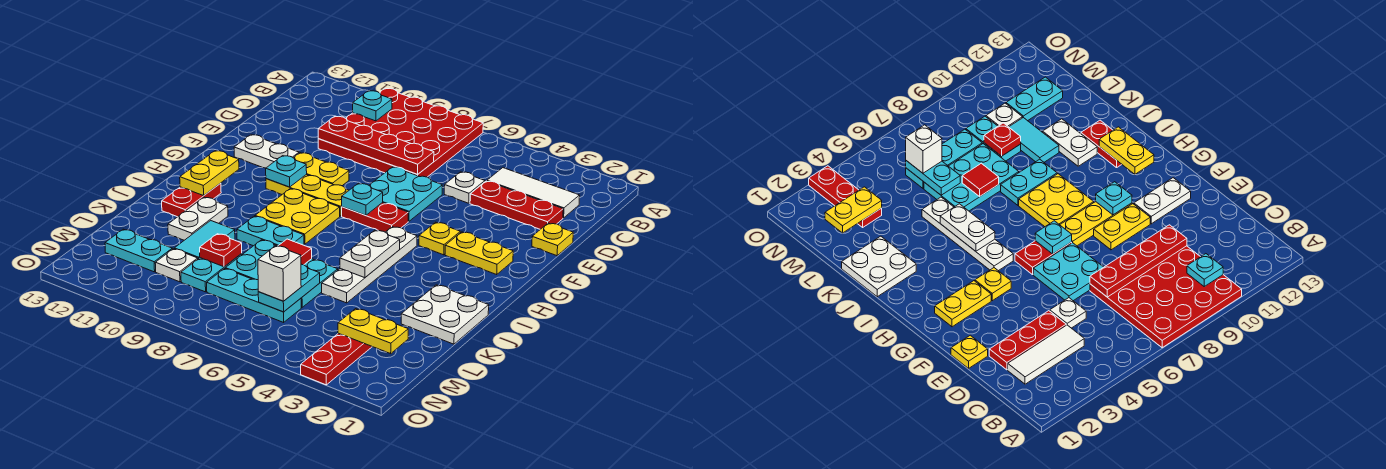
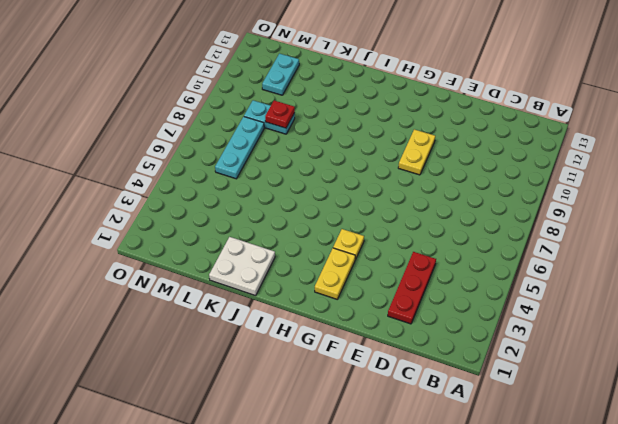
none -> red 4x4 plate [318,88,483,177]
none -> white 1x3 tile [487,168,580,218]
none -> white 1x1 plate [444,172,485,203]
none -> yellow 1x1 plate [532,223,573,256]

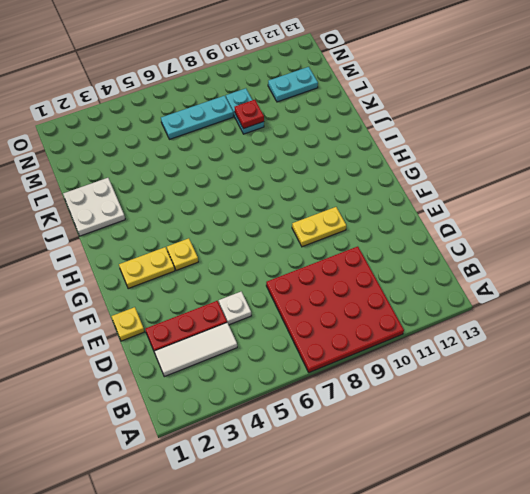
none -> cyan 2x2 plate [369,167,442,221]
none -> white 1x2 plate [234,135,299,168]
none -> red 1x2 plate [342,203,408,232]
none -> yellow 1x3 plate [266,175,349,216]

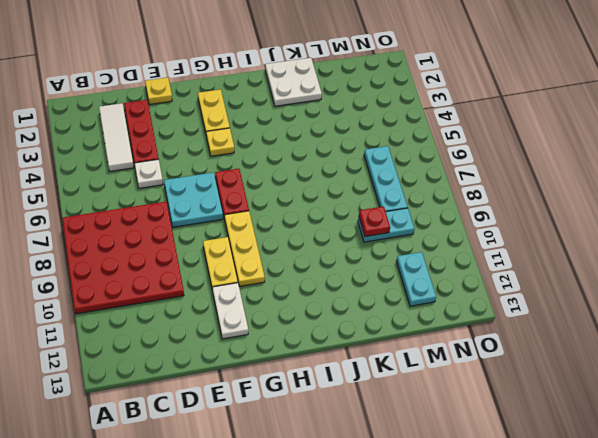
none -> white 1x4 plate [322,227,417,303]
none -> yellow 2x2 plate [255,189,340,244]
none -> red 1x2 plate [162,183,221,217]
none -> cyan 1x2 plate [237,216,304,246]

